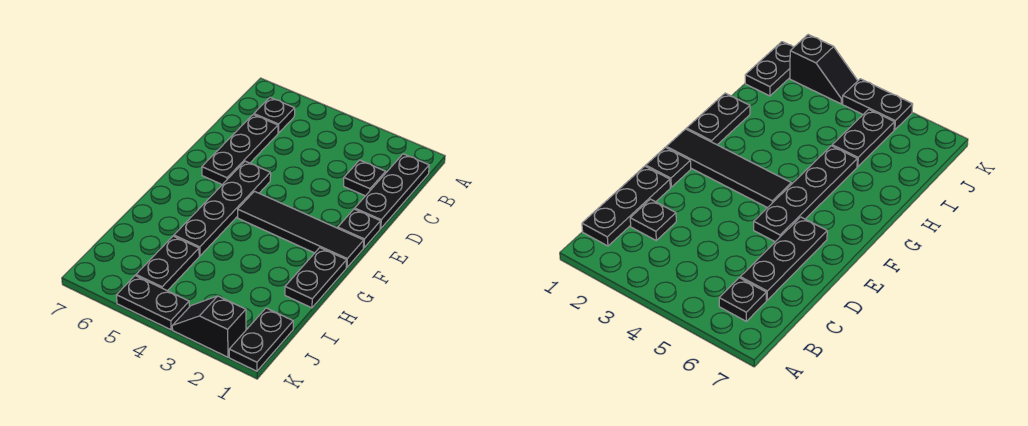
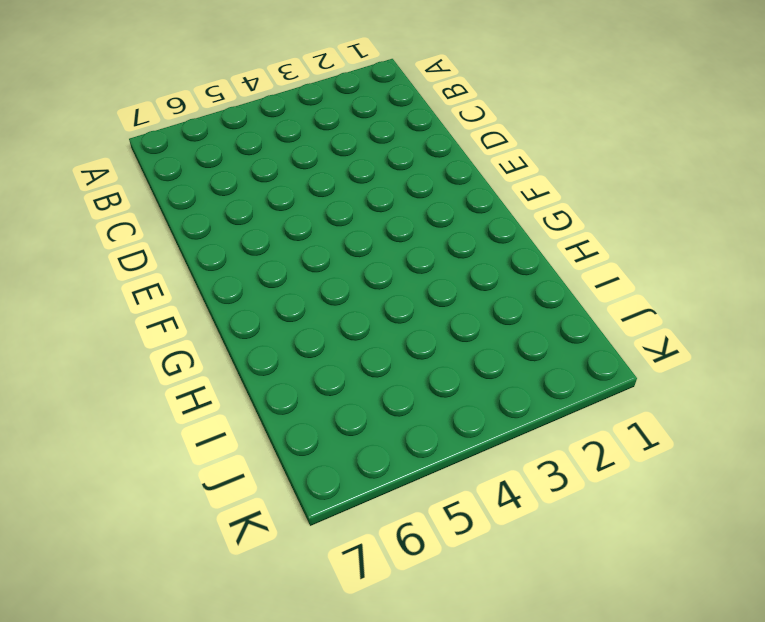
none -> black 1x3 plate [355,154,429,229]
none -> black 1x1 plate [254,98,295,133]
none -> black 1x1 plate [344,160,386,196]

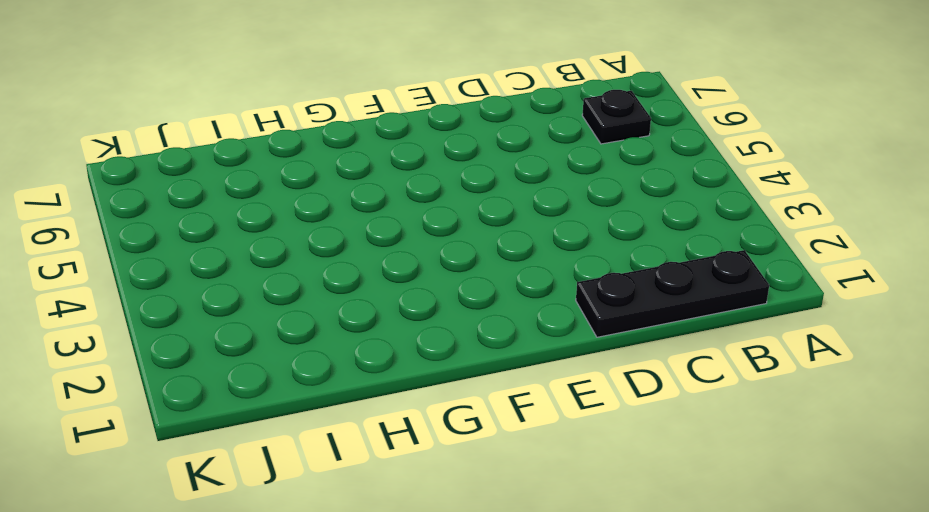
none -> black 1x1 plate [344,160,386,196]
none -> black 1x3 plate [202,115,278,185]
none -> black 1x1 plate [338,209,381,248]

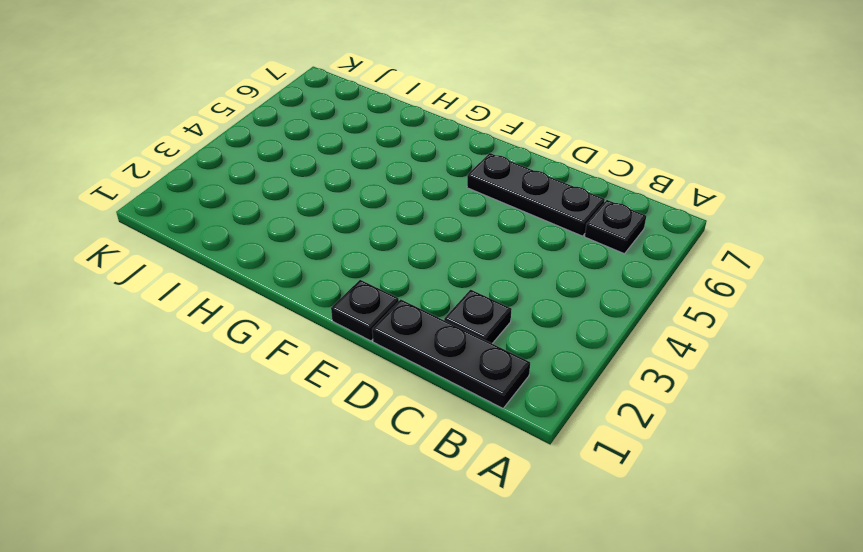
none -> black 1x4 plate [174,161,271,256]
none -> black 1x4 tile [238,191,364,267]
none -> black 1x2 plate [285,248,347,308]

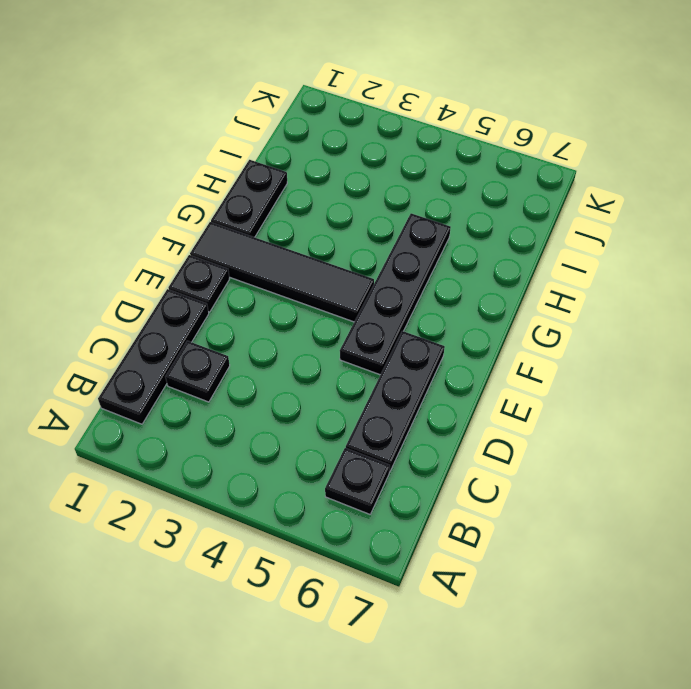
none -> black 1x2 plate [136,236,199,291]
none -> black 1x2 plate [229,308,293,371]
none -> black 1x2 slope [172,296,246,357]

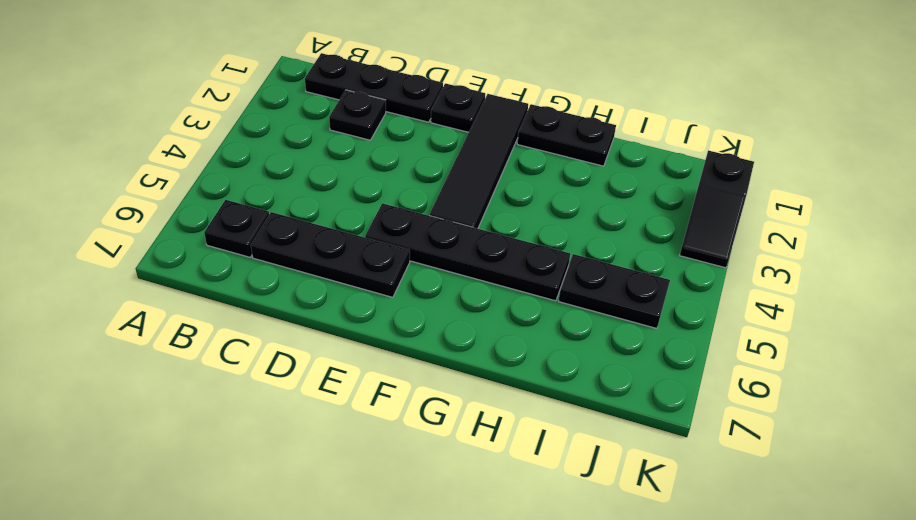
none -> black 1x2 plate [229,308,293,371]
none -> black 1x2 plate [117,276,189,330]

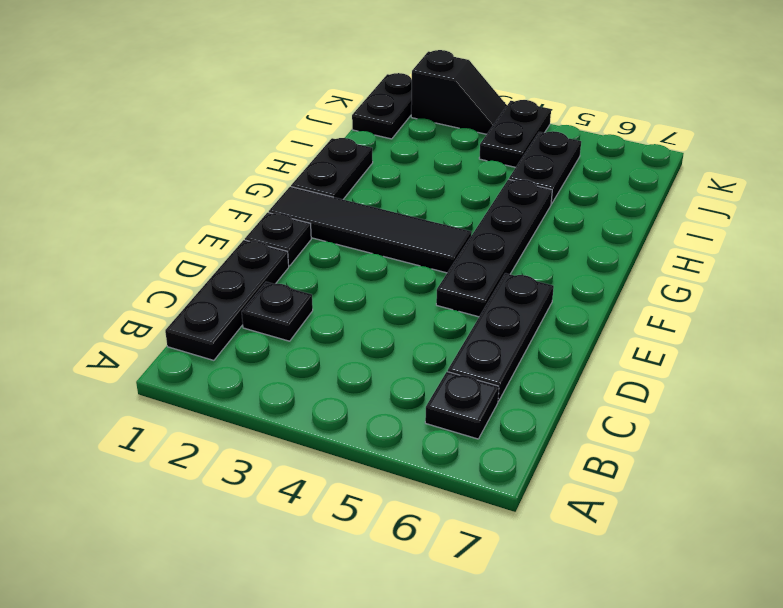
black 1x2 plate [479,100,551,167] -> black 1x2 plate turned to [117,276,189,330]

